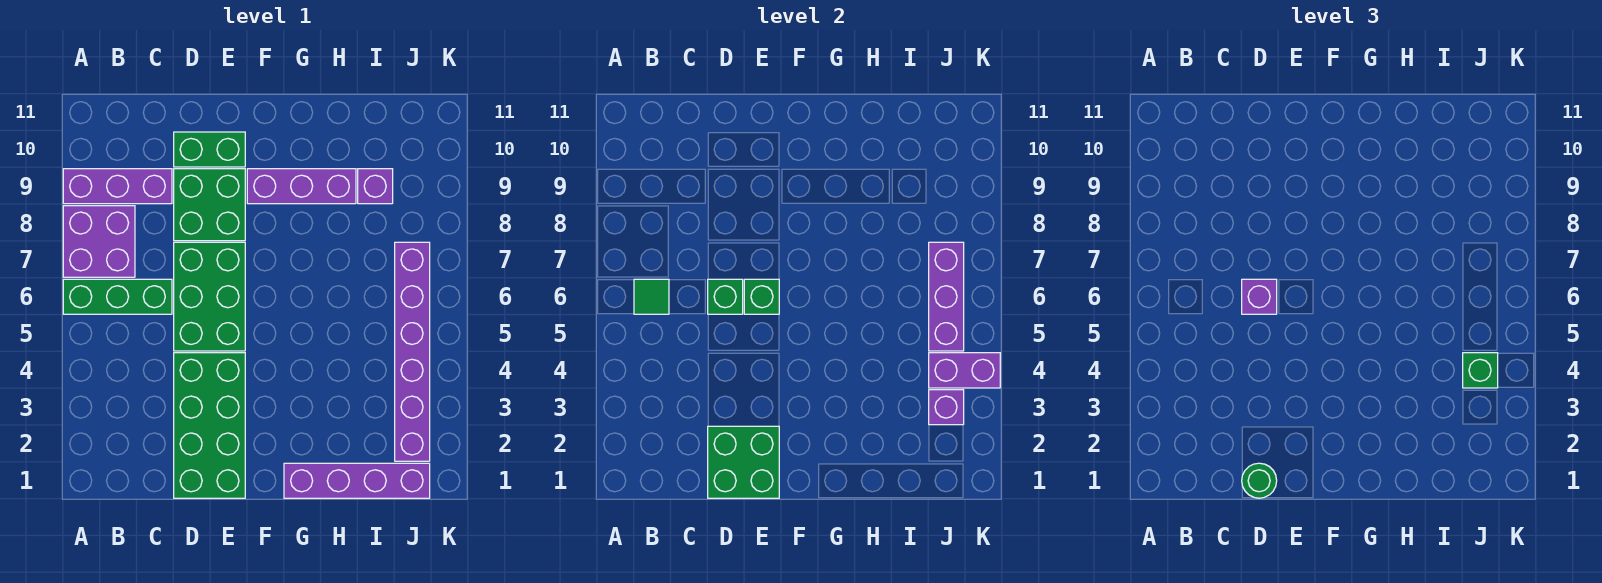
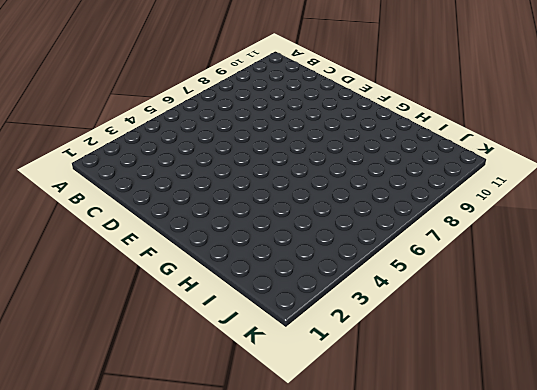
none -> green 1x3 brick [63,279,172,314]
none -> purple 2x2 brick [63,206,135,277]
none -> purple 1x3 brick [63,169,172,204]

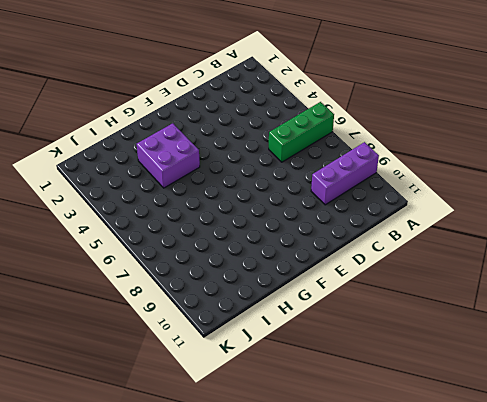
purple 2x2 brick [137,123,200,188] -> purple 2x2 brick moved to [63,206,135,277]
none -> green 2x4 brick [174,353,245,498]
none -> green 2x3 brick [174,242,245,351]
none -> green 2x2 brick [174,169,245,241]

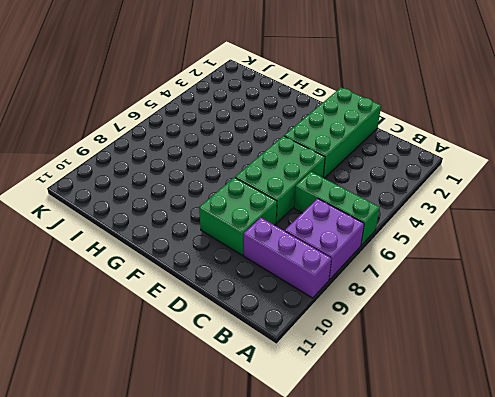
none -> green 1x2 brick [174,132,245,167]
none -> purple 1x3 brick [247,169,356,204]
none -> purple 1x4 brick [284,463,430,498]

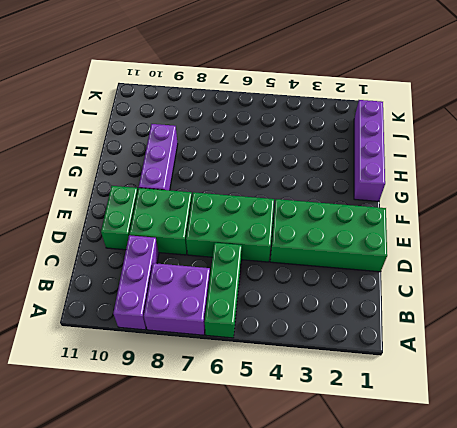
none -> purple 1x1 brick [358,169,393,204]
none -> purple 1x6 brick [395,242,430,461]
none -> green 1x1 tile [634,279,669,314]

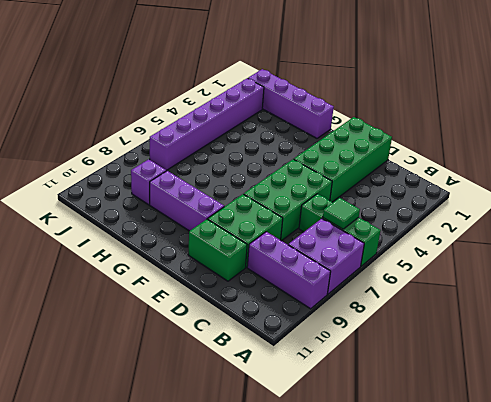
none -> green 2x2 brick [708,426,779,498]
none -> green 1x1 brick [708,279,743,314]
none -> green 1x1 brick [744,279,779,314]

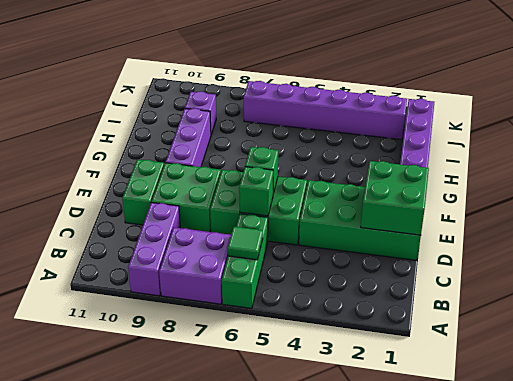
none -> purple 1x1 brick [929,390,964,425]
none -> purple 1x2 brick [929,353,1000,388]
none -> purple 1x3 brick [929,242,964,351]

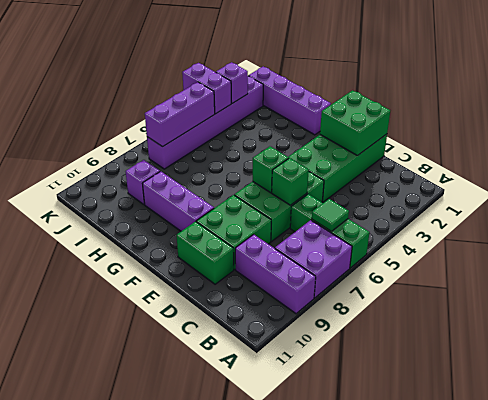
none -> green 1x1 round brick [1242,463,1277,498]
none -> purple 1x1 brick [1242,279,1277,314]
none -> green 1x1 brick [1463,353,1498,388]

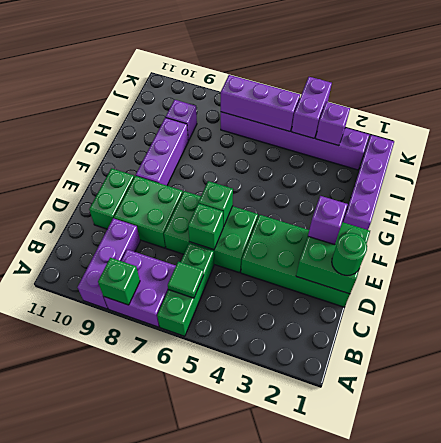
green 1x1 brick [98,258,140,305] -> green 1x1 brick moved to [1463,353,1498,388]
purple 1x1 brick [308,196,348,245] -> purple 1x1 brick moved to [1242,279,1277,314]

